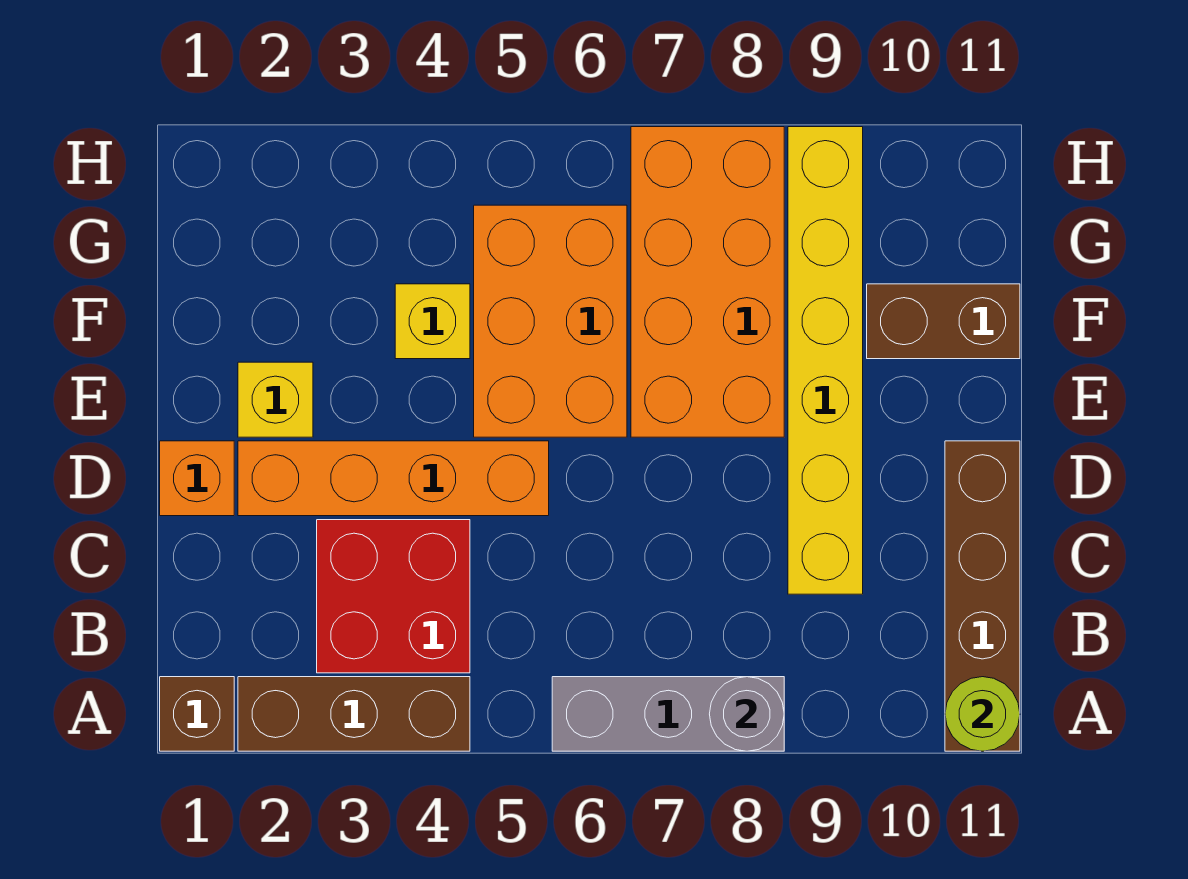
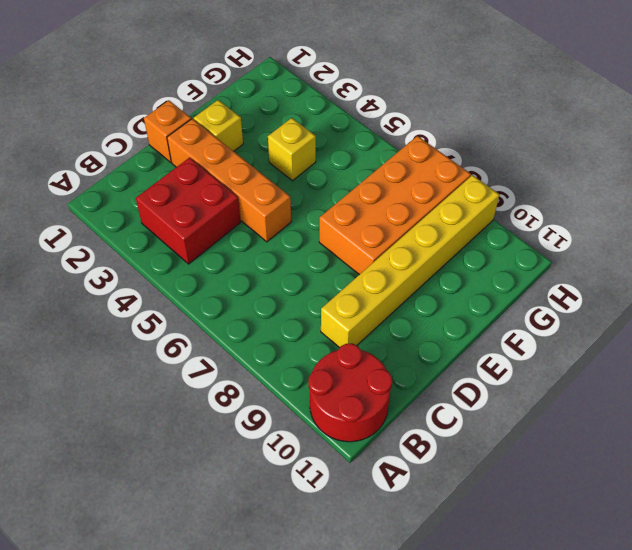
red 2x2 round brick [309,343,392,442] -> brown 1x4 brick [945,441,1020,751]
none -> brown 1x1 brick [160,677,234,751]
none -> brown 1x3 brick [238,677,470,751]
none -> grey 1x3 brick [552,677,784,751]

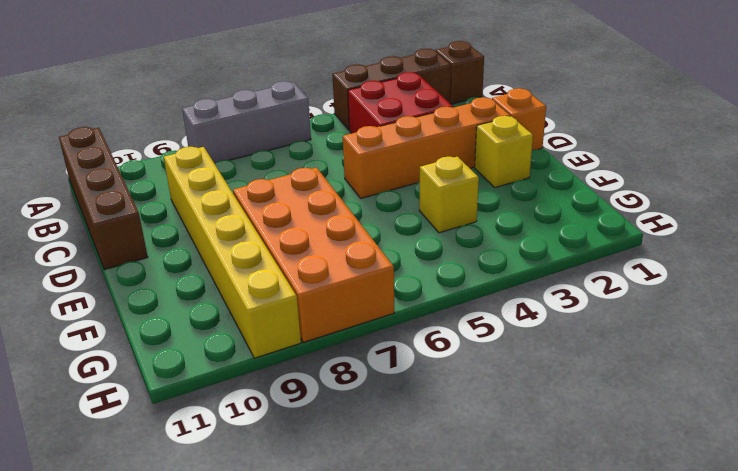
none -> orange 2x3 brick [474,205,627,437]
none -> brown 1x2 brick [867,284,1020,359]
none -> grey 1x1 round brick [710,677,784,751]

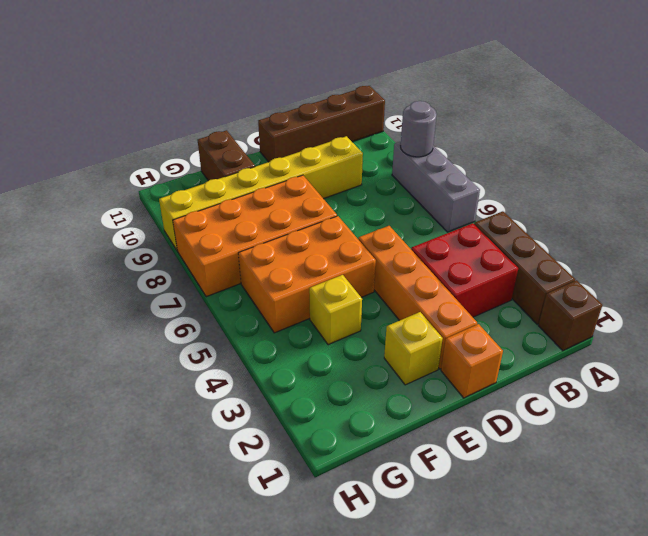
none -> lime 1x1 round brick [945,677,1020,751]

